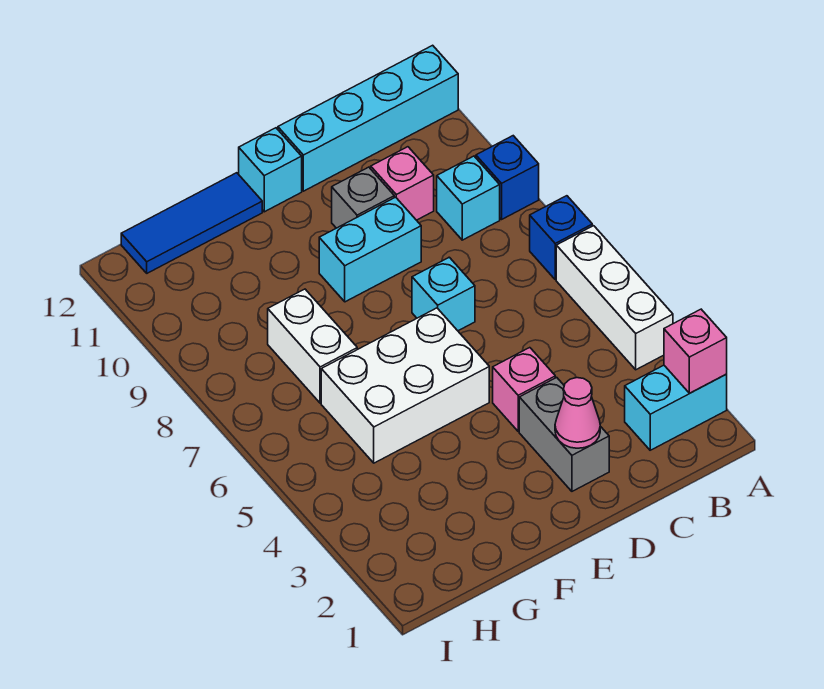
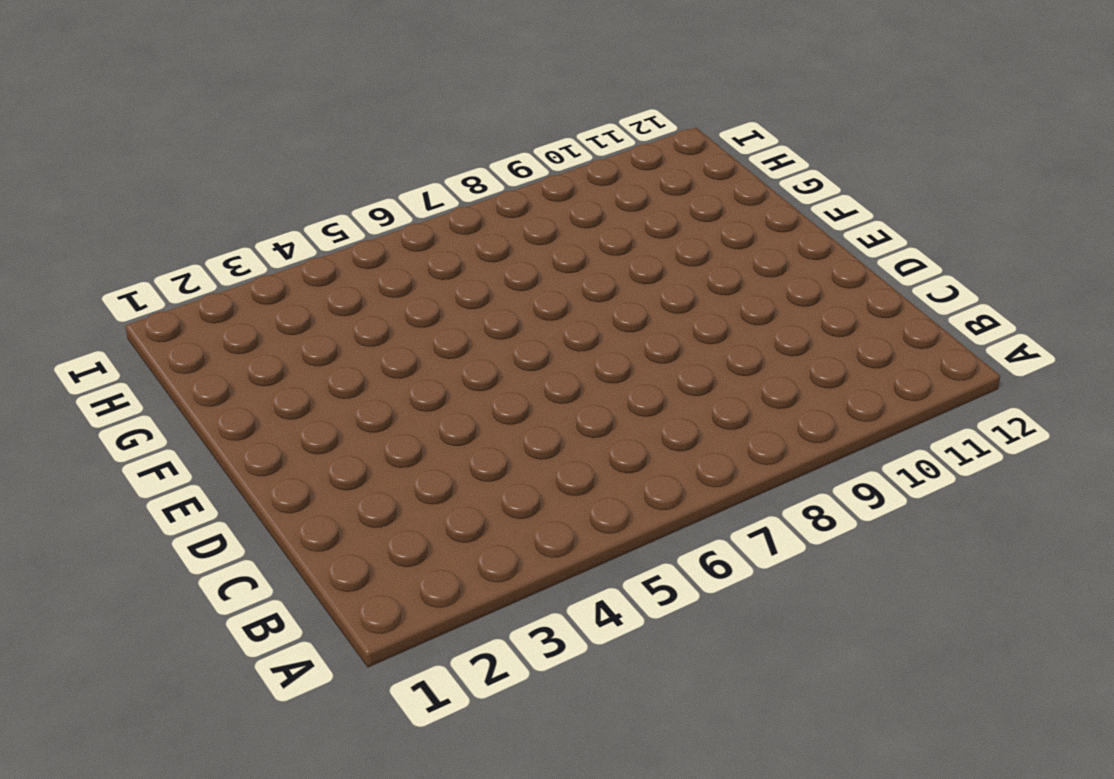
none -> cyan 1x2 brick [625,365,727,450]
none -> white 1x3 brick [556,226,673,370]
none -> blue 1x1 brick [530,196,592,280]

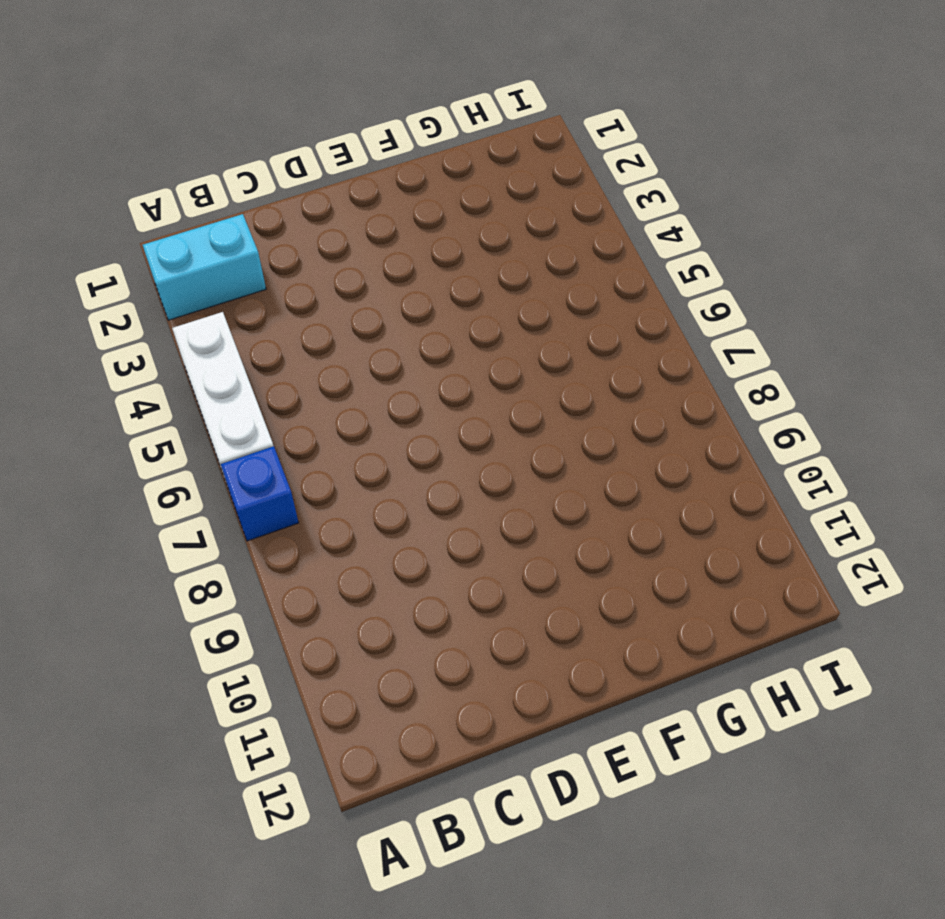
none -> blue 1x1 brick [476,136,539,219]
none -> cyan 1x4 brick [278,45,458,191]
none -> cyan 1x1 brick [437,156,500,240]

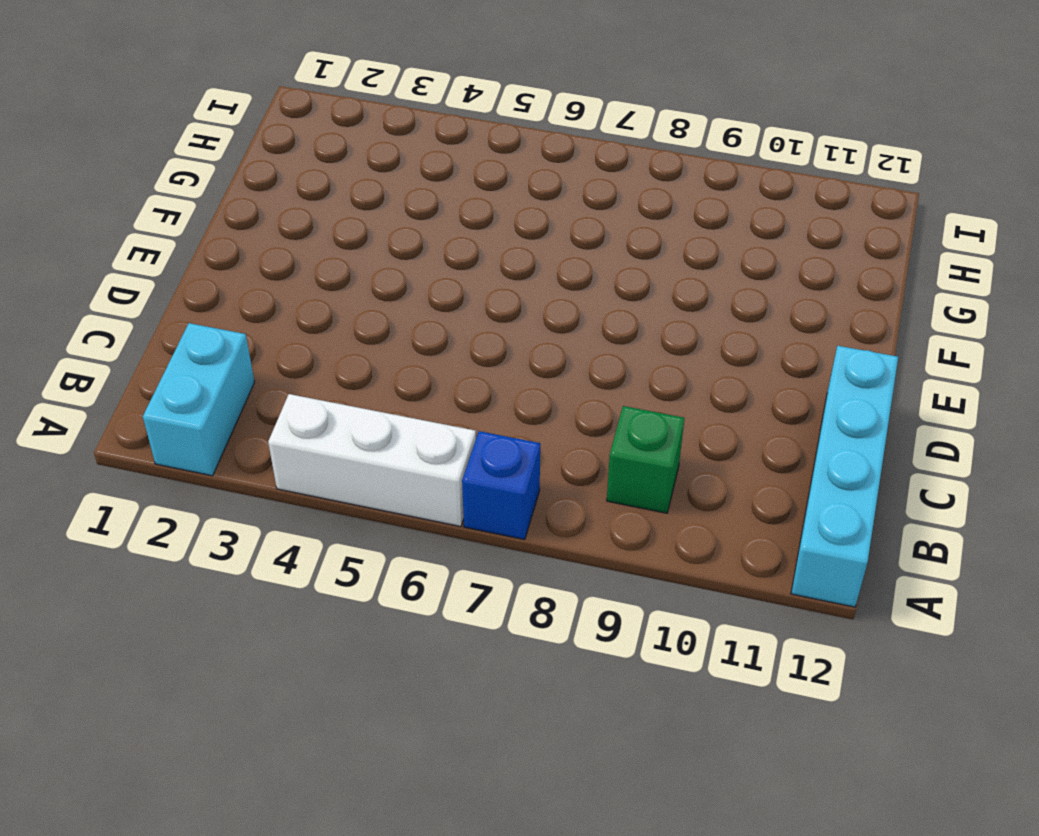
green 1x1 brick [607,406,684,513] -> cyan 1x1 brick [437,156,500,240]
none -> blue 1x1 brick [476,136,539,219]
none -> pink 1x1 brick [371,147,434,220]
none -> grey 1x2 brick [519,377,609,491]

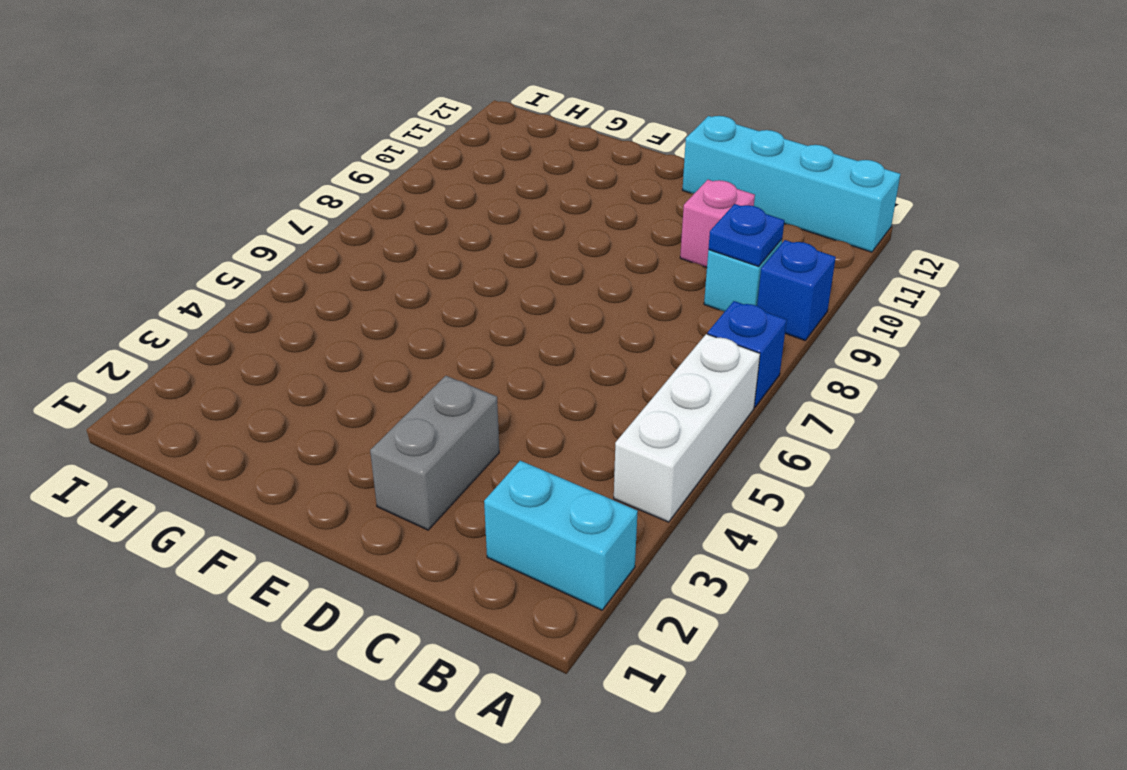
blue 1x1 plate [708,204,784,267] -> none
none -> pink 1x1 brick [493,348,555,431]
none -> cyan 1x1 brick [412,257,475,331]
none -> cyan 1x2 brick [319,197,421,302]

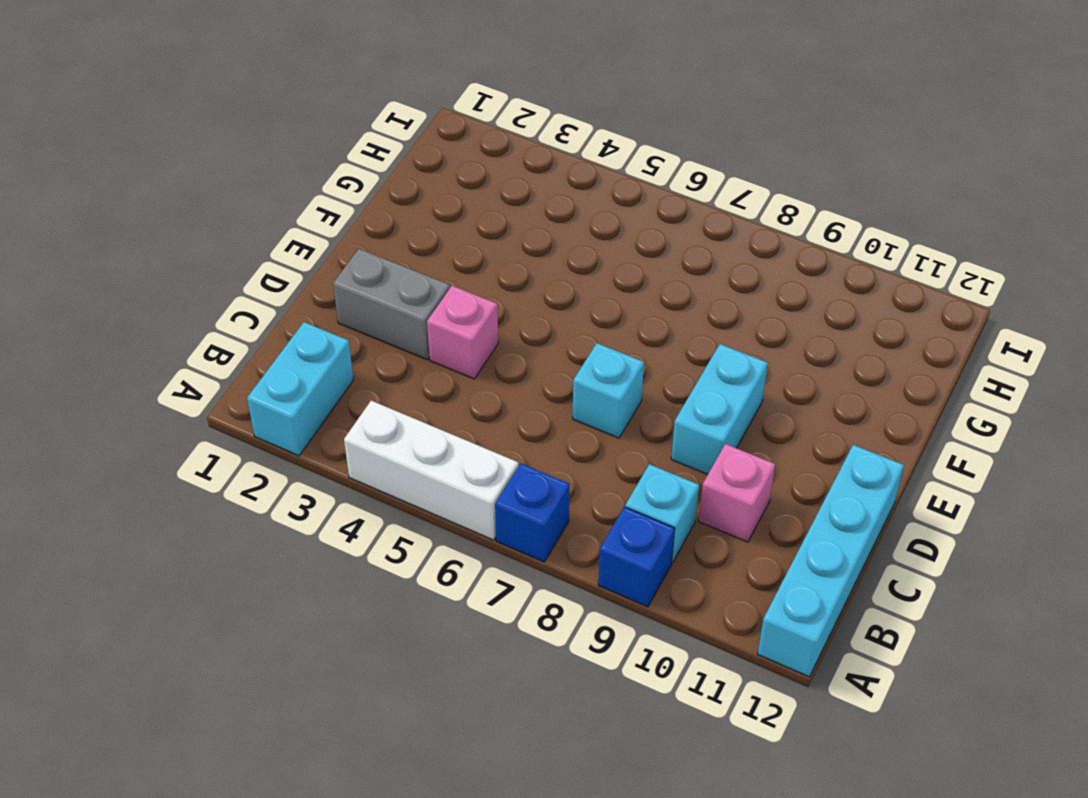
none -> grey 1x1 brick [332,167,394,228]
none -> white 2x3 brick [321,308,489,463]
none -> cyan 1x1 brick [239,128,302,212]

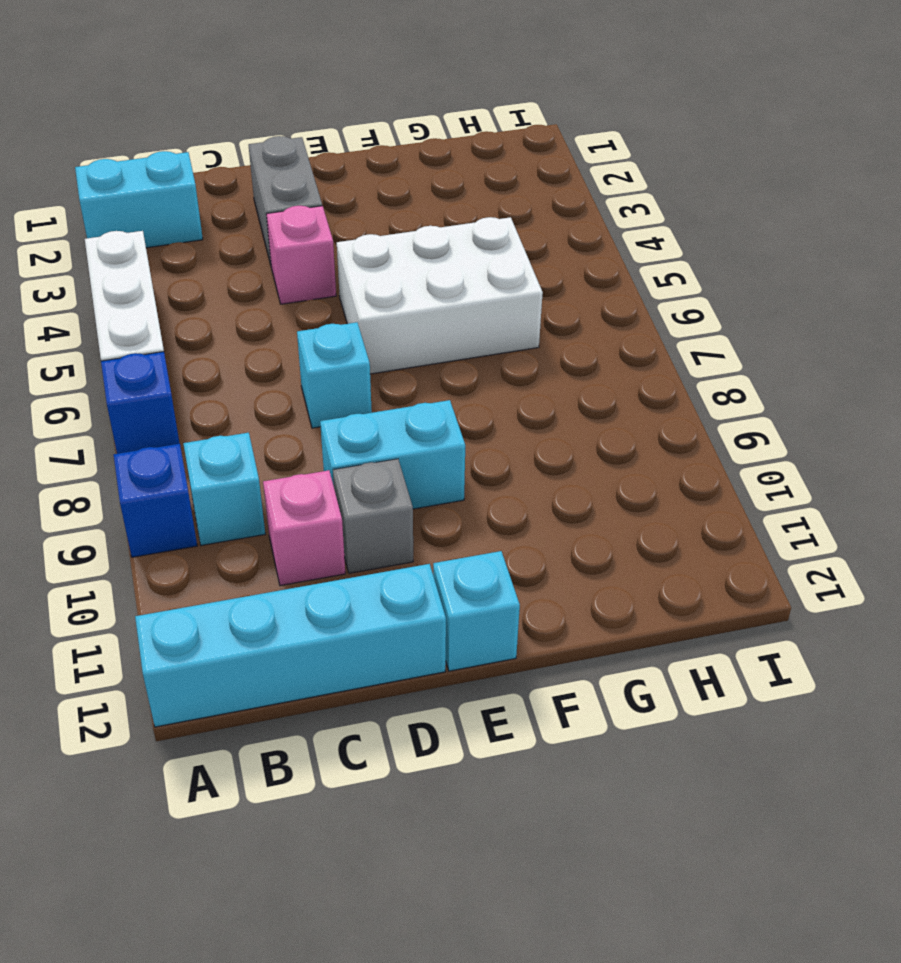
none -> blue 1x3 tile [121,173,262,273]
none -> white 1x2 brick [268,289,357,403]
none -> pink 1x1 brick [664,309,727,393]

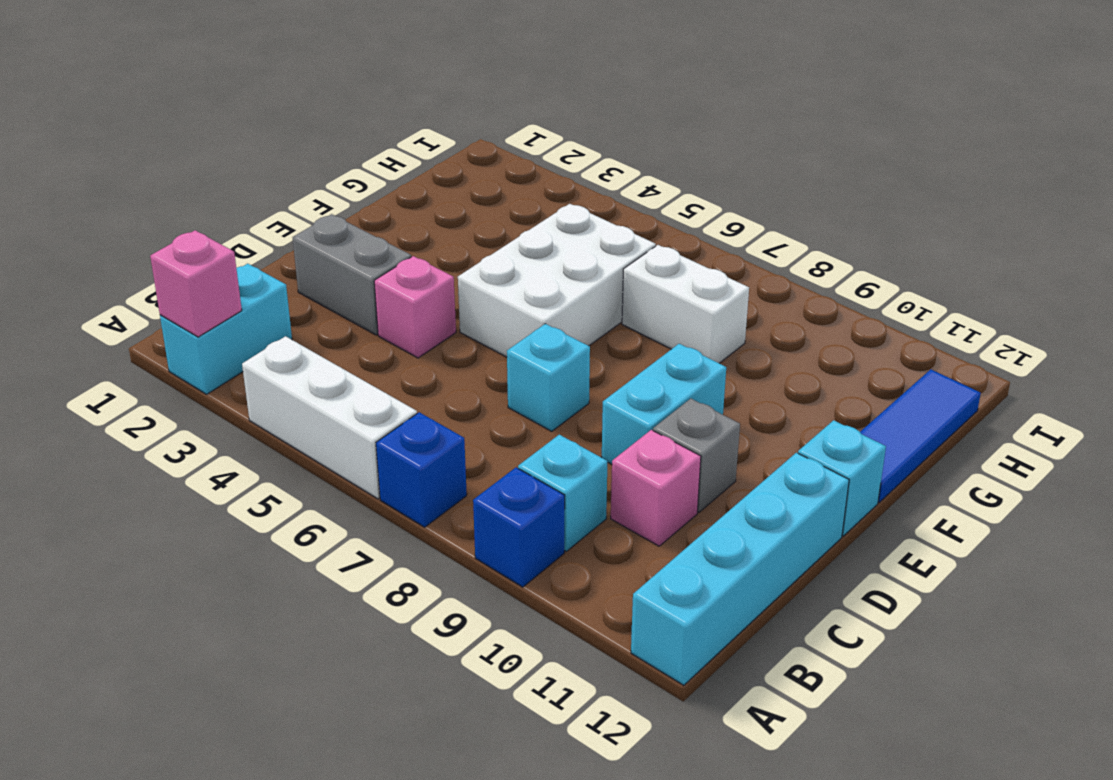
none -> pink 1x1 cone [555,378,600,448]

